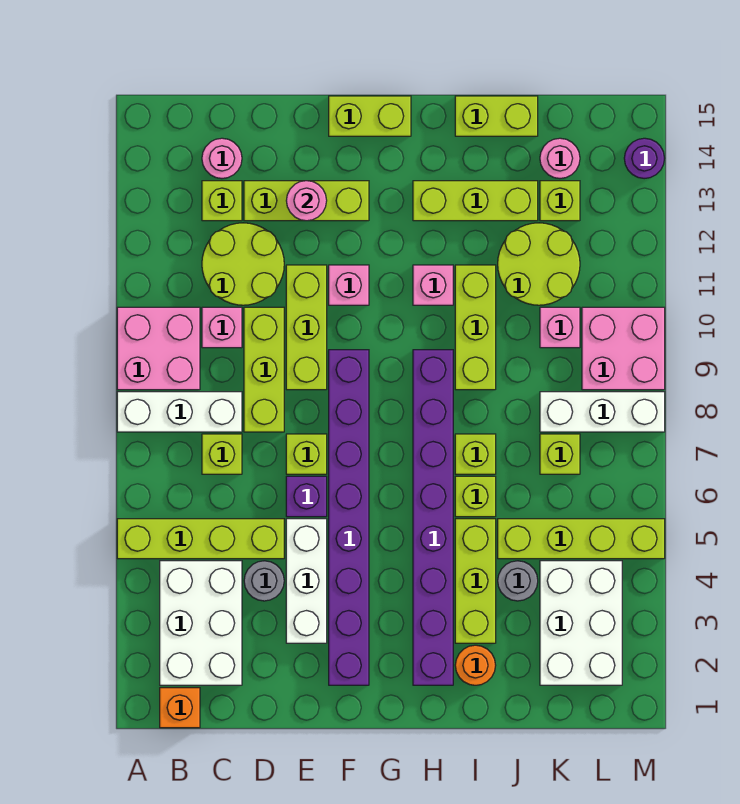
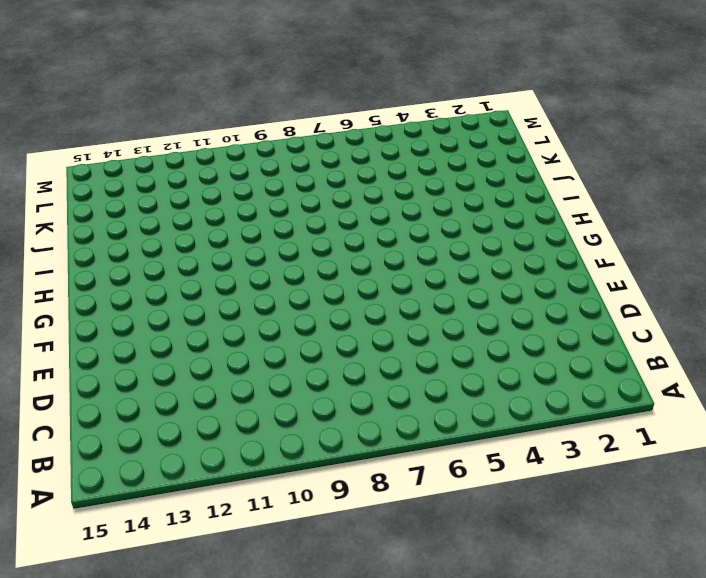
none -> lime 1x4 brick [117,519,284,559]
none -> white 1x3 brick [117,392,242,432]
none -> pink 2x2 brick [117,307,200,390]
none -> orange 1x1 brick [160,688,200,728]

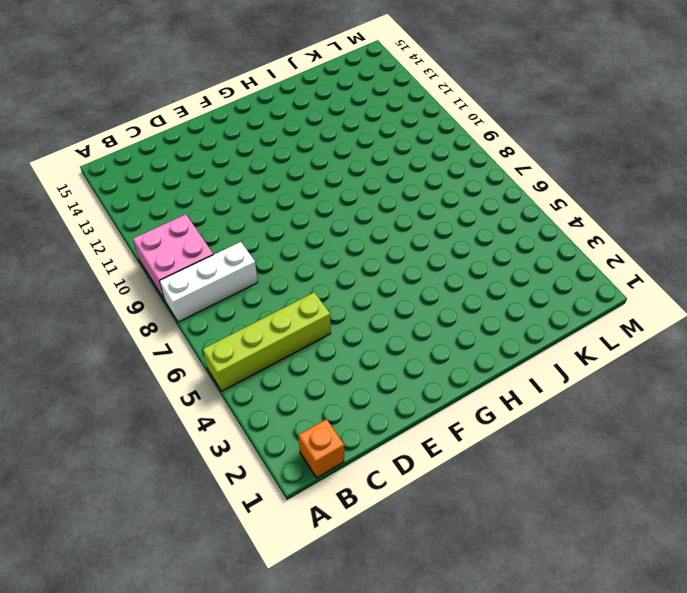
none -> white 2x3 brick [160,561,242,685]
none -> lime 1x1 brick [202,434,242,474]
none -> pink 1x1 brick [202,307,242,348]
none -> lime 2x2 round brick [202,223,284,305]

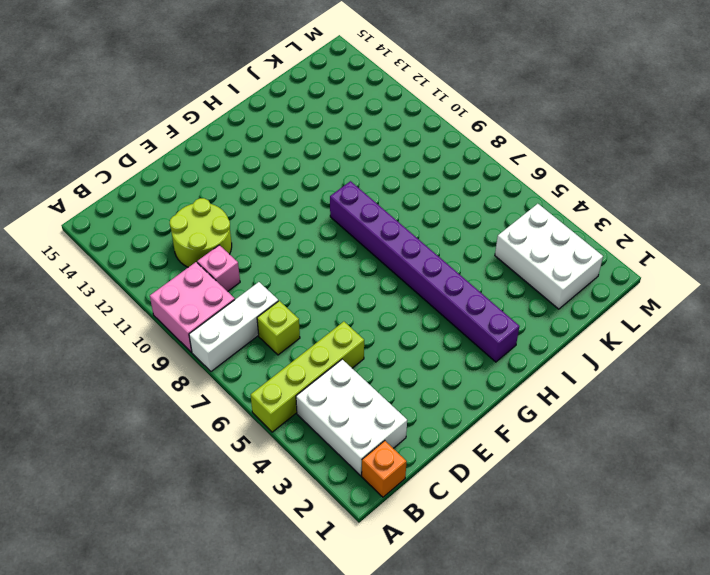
none -> lime 1x1 brick [202,181,242,221]
none -> pink 1x1 round brick [202,138,242,178]
none -> grey 1x1 round brick [244,561,284,601]
none -> lime 1x3 brick [244,307,284,432]

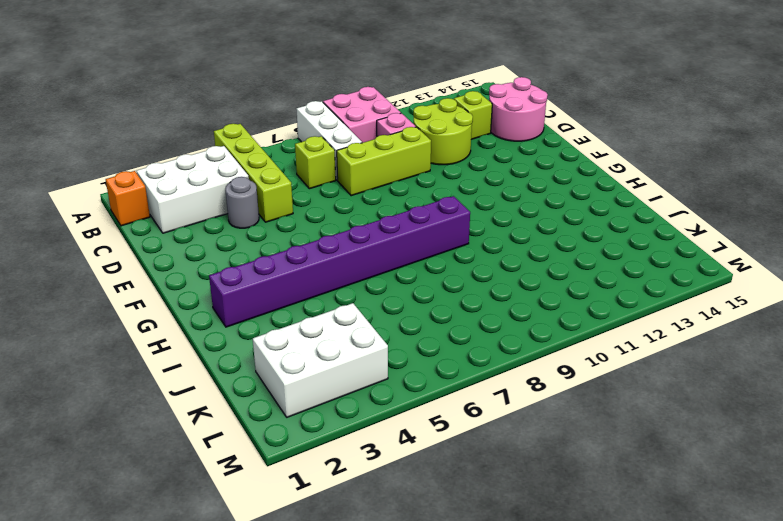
pink 2x2 round brick [489,77,548,141] -> pink 1x1 round brick [202,138,242,178]
none -> lime 1x3 brick [244,181,369,221]
none -> white 1x3 brick [286,519,327,643]
none -> purple 1x1 brick [286,476,327,517]
none -> lime 1x1 brick [286,434,327,474]

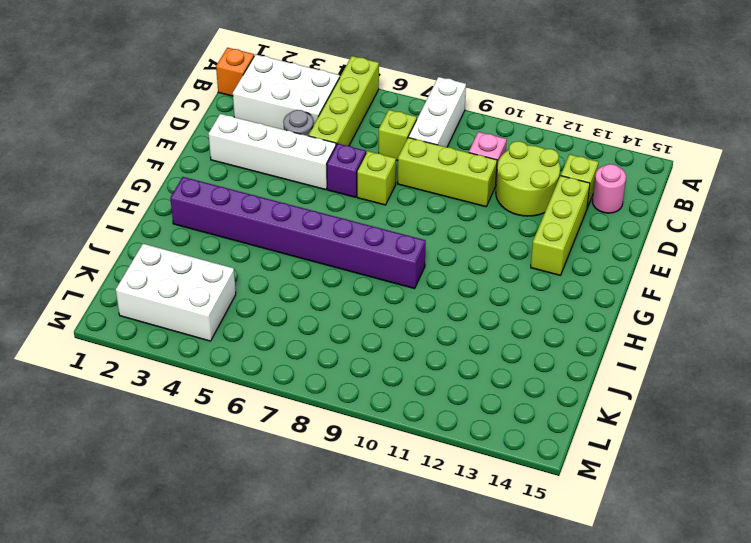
white 1x4 brick [209,114,336,190] -> white 1x3 brick [286,519,327,643]
none -> pink 2x2 brick [117,307,200,390]
none -> lime 1x3 brick [286,265,327,390]
none -> purple 1x8 brick [329,350,369,685]
none -> pink 1x1 brick [329,265,369,305]

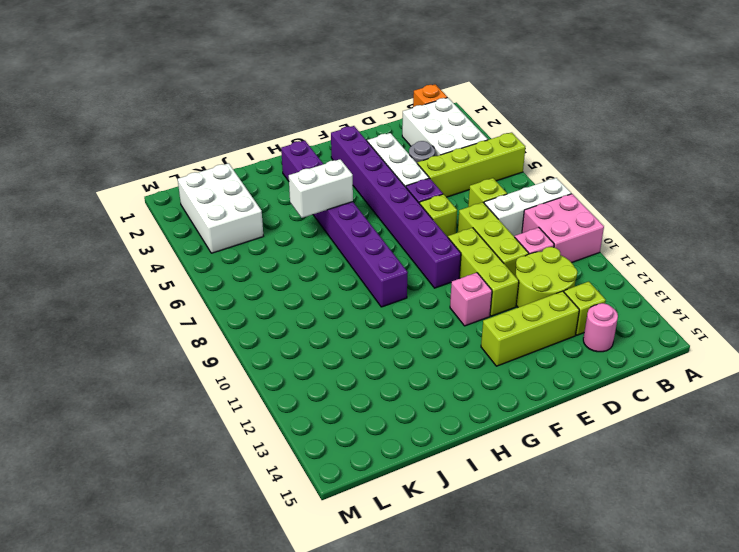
white 1x2 brick [289,159,353,218] -> none
none -> lime 1x2 brick [329,96,411,136]
none -> pink 1x1 brick [413,265,453,305]
none -> lime 1x3 brick [413,181,538,221]
none -> orange 1x1 round brick [455,645,496,685]

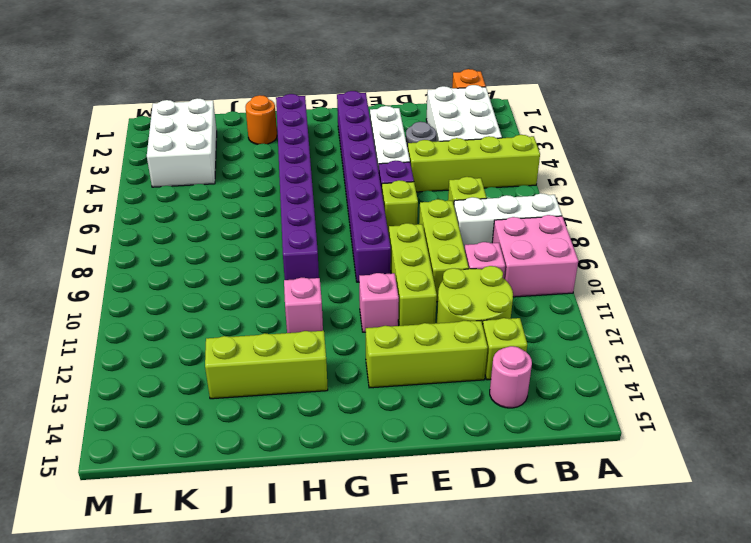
none -> lime 1x2 brick [329,96,411,136]
none -> lime 1x3 brick [455,519,496,643]
none -> lime 1x1 brick [455,476,496,517]
none -> lime 1x1 brick [455,434,496,474]

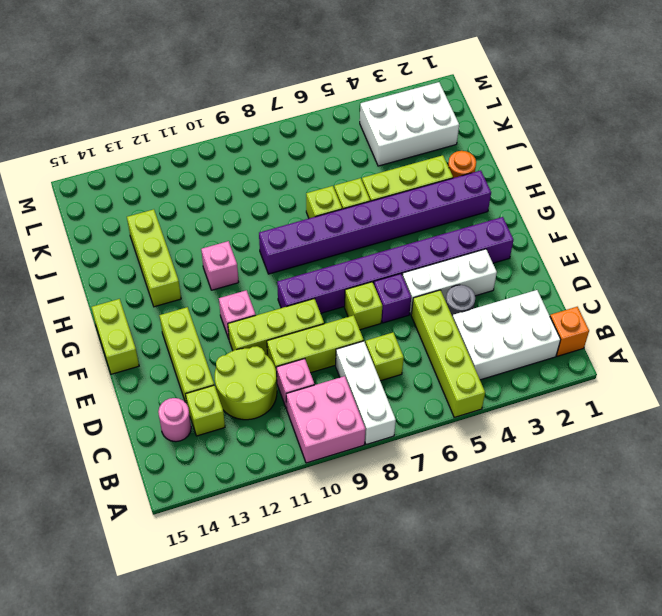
none -> lime 1x3 brick [455,265,496,390]
none -> lime 1x2 brick [455,96,538,136]
none -> grey 1x1 round brick [498,561,538,601]
none -> lime 1x4 brick [498,519,665,559]

